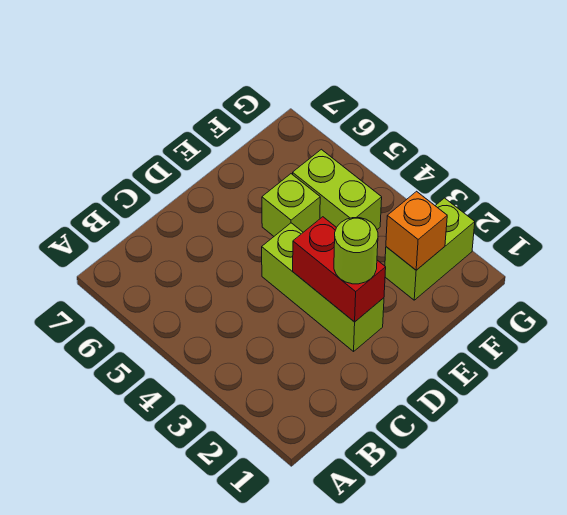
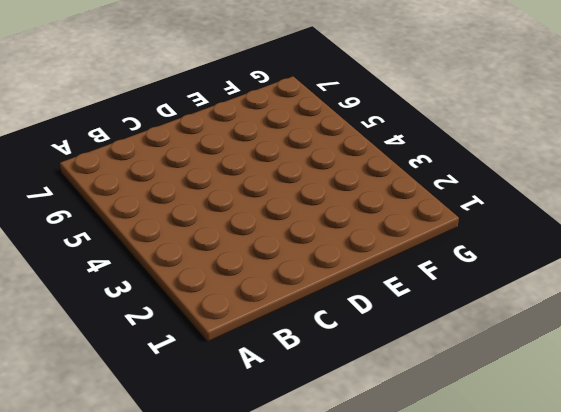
none -> lime 1x3 brick [262,223,384,351]
none -> lime 1x1 brick [262,174,320,236]

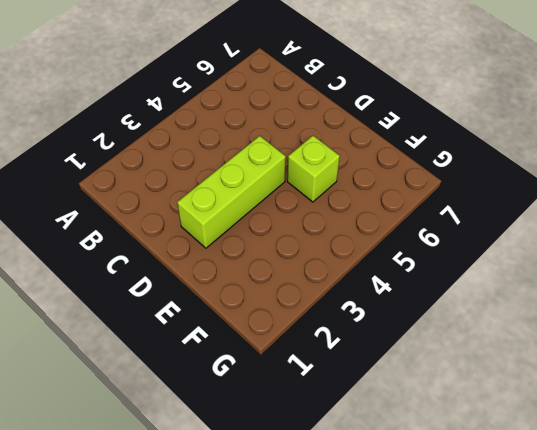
none -> lime 1x2 brick [385,198,475,300]
none -> lime 1x2 brick [293,149,382,229]

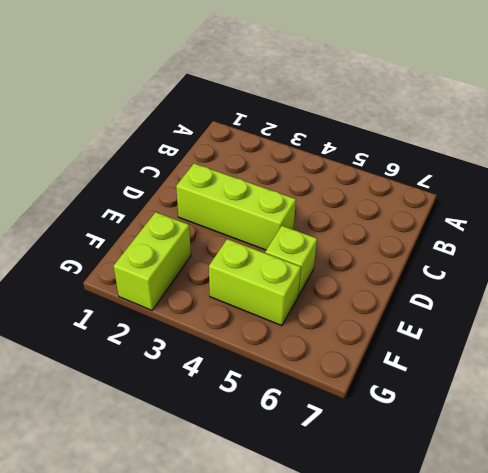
none -> red 1x2 brick [293,217,386,322]
none -> orange 1x1 brick [386,191,447,270]

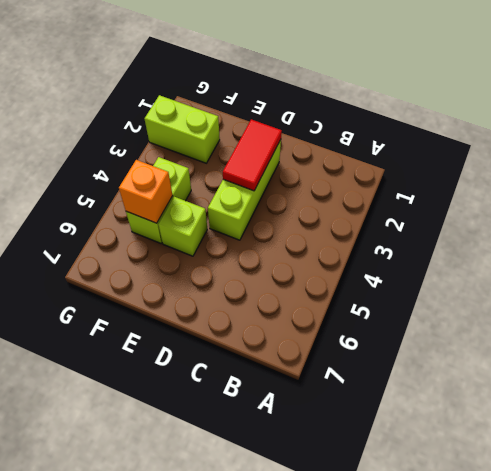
red 1x2 tile [223,119,282,191] -> red 1x2 brick [293,217,386,322]
orange 1x1 brick [119,160,173,223] -> orange 1x1 brick moved to [386,191,447,270]
none -> lime 1x1 round brick [334,218,378,284]

